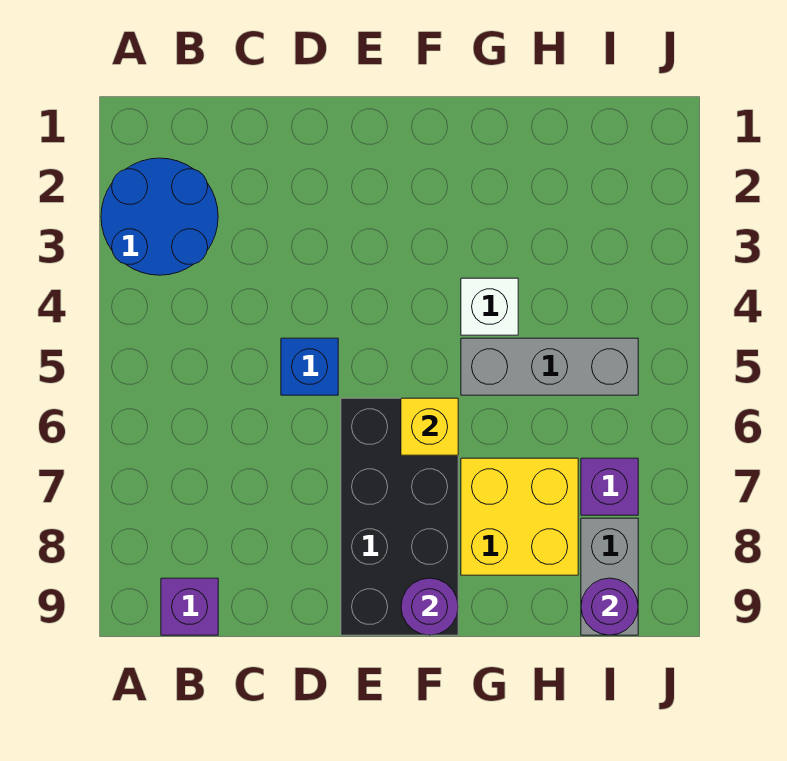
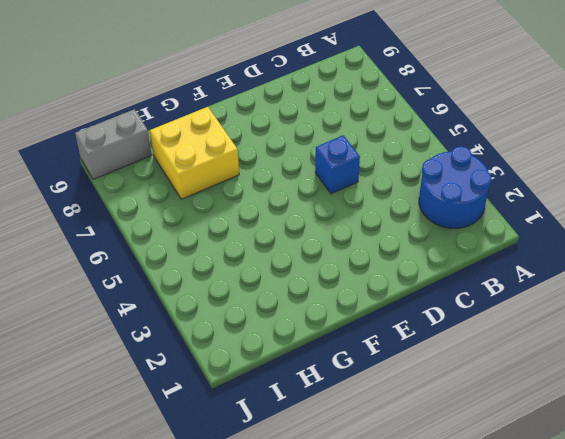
grey 1x2 brick [75,109,151,179] -> grey 1x2 brick turned to [581,518,638,635]
none -> purple 1x1 brick [161,578,218,635]
none -> black 2x4 brick [341,398,458,635]
none -> white 1x1 brick [461,278,518,335]

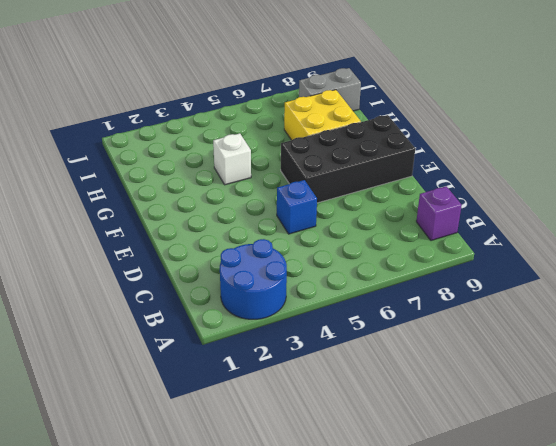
none -> grey 1x3 brick [461,338,638,395]
none -> purple 1x1 brick [581,458,638,515]
none -> yellow 1x1 brick [401,398,458,455]

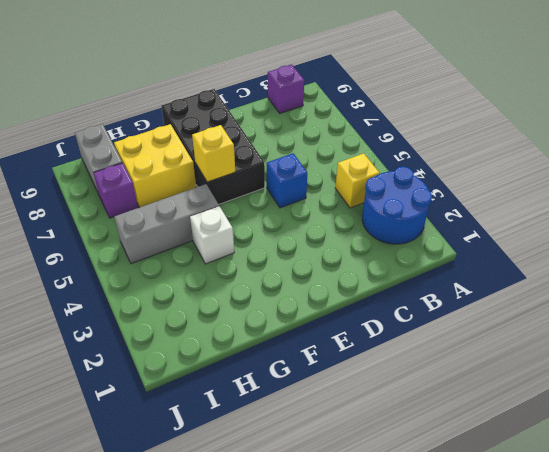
yellow 1x1 brick [335,153,379,208] -> none
none -> purple 1x1 round brick [401,578,458,635]
none -> purple 1x1 round brick [581,578,638,635]

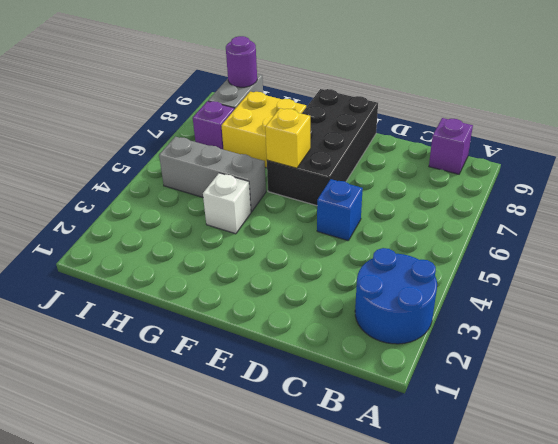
none -> purple 1x1 round brick [401,578,458,635]

